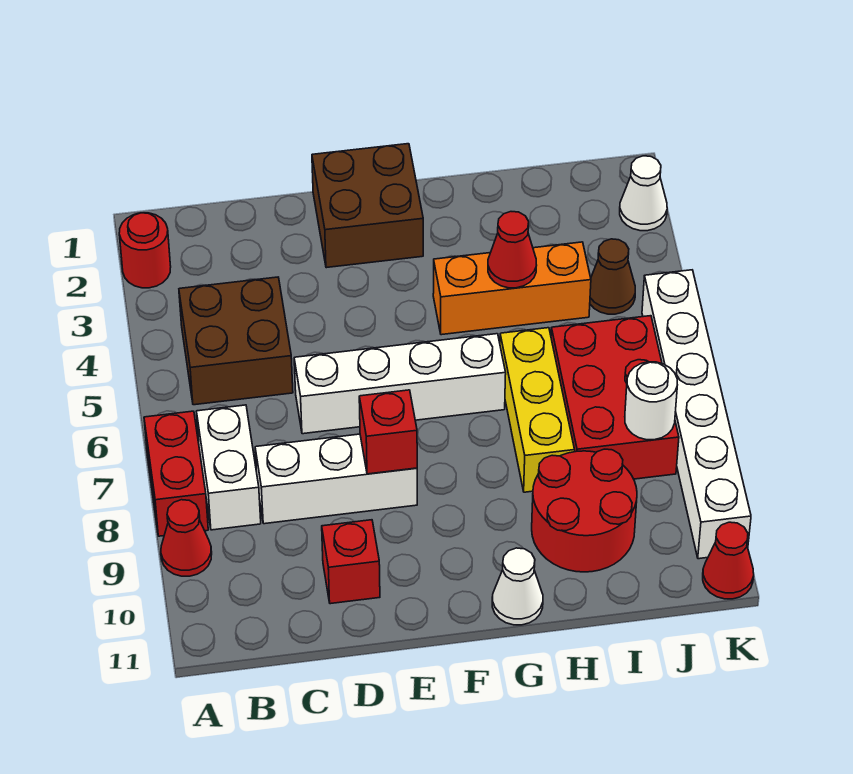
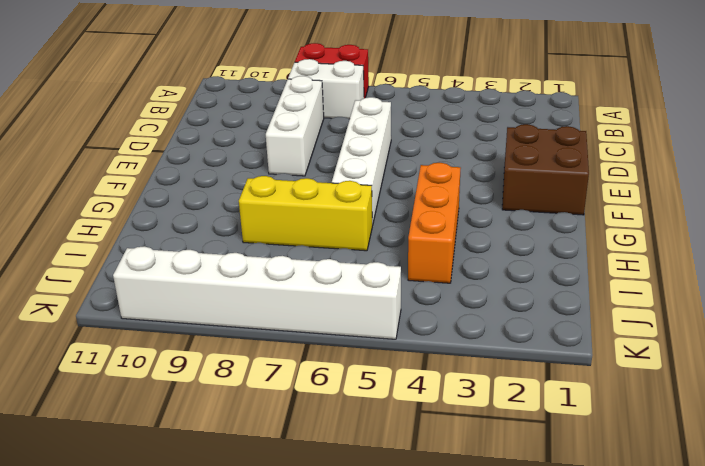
none -> red 1x1 round brick [119,213,171,288]
none -> red 1x1 cone [161,500,212,576]
none -> brown 2x2 brick [179,277,293,405]

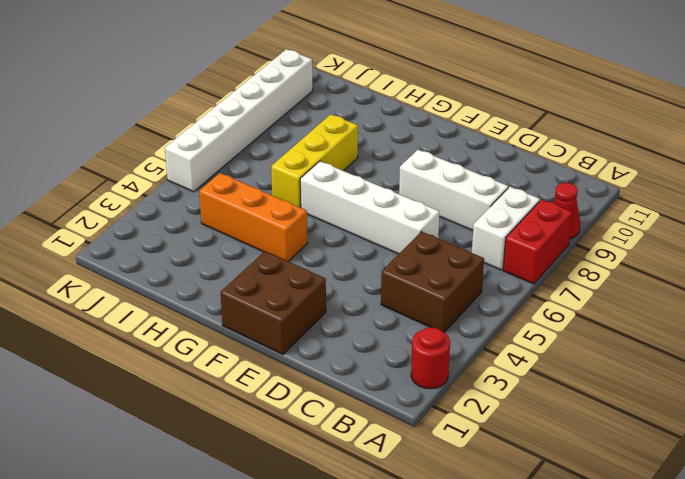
none -> red 1x1 brick [322,520,380,604]
none -> white 1x1 cone [492,548,543,625]
none -> red 2x2 round brick [532,449,637,572]

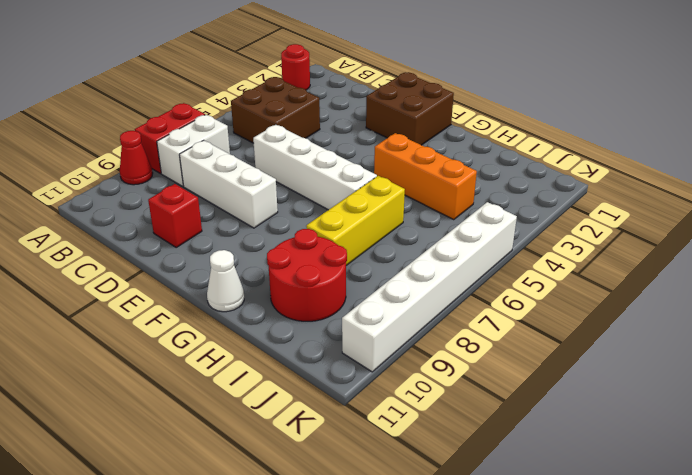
none -> red 2x3 brick [551,316,679,479]
none -> brown 1x1 cone [590,239,635,314]
none -> white 1x1 cone [620,156,667,231]

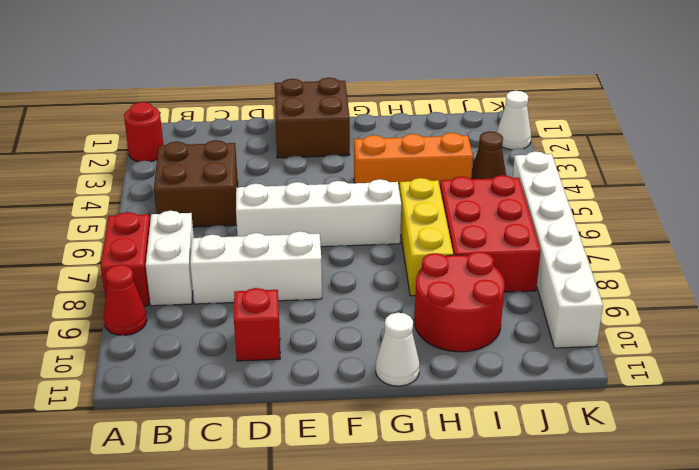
none -> red 1x1 cone [703,522,754,599]
none -> red 1x1 brick [359,390,417,474]
none -> red 1x1 cone [488,212,537,288]

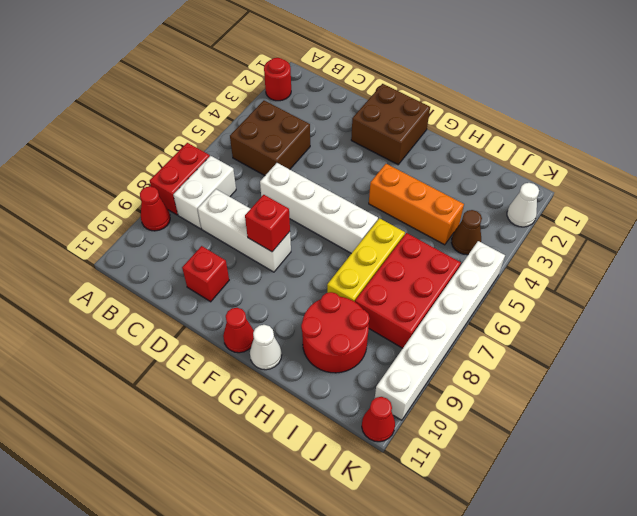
red 1x1 cone [223,308,254,353] -> red 1x1 cone moved to [488,212,537,288]
none -> white 1x1 round brick [625,362,677,440]

